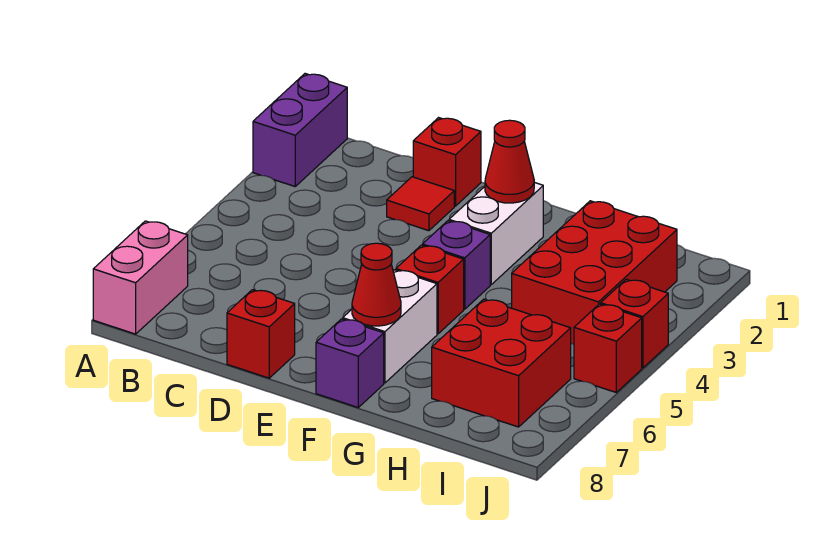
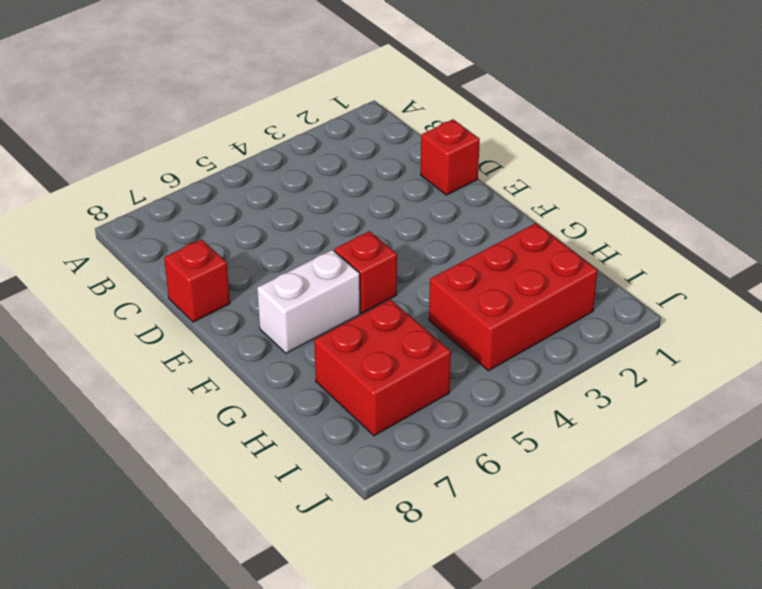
none -> purple 1x2 brick [253,74,347,186]
none -> pink 1x2 brick [93,221,188,334]
none -> red 1x1 tile [387,177,454,231]

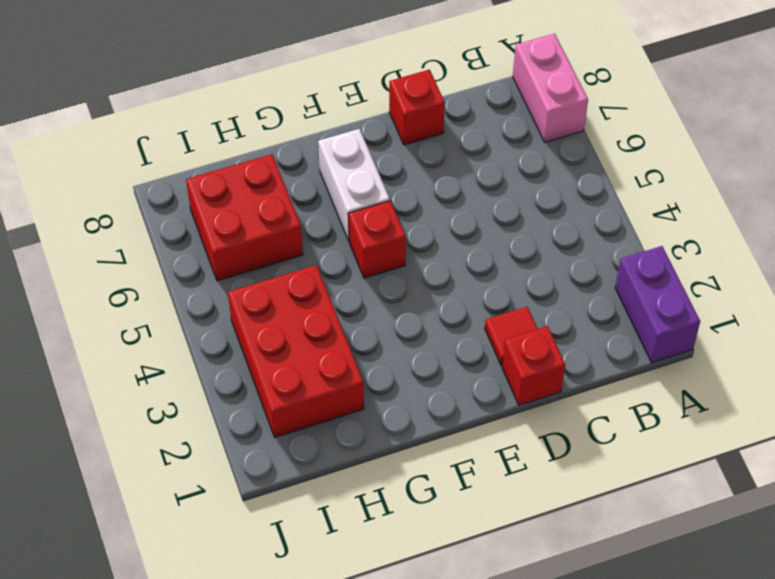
none -> white 1x2 brick [449,182,543,284]
none -> purple 1x1 brick [422,221,490,309]
none -> purple 1x1 brick [316,319,384,407]

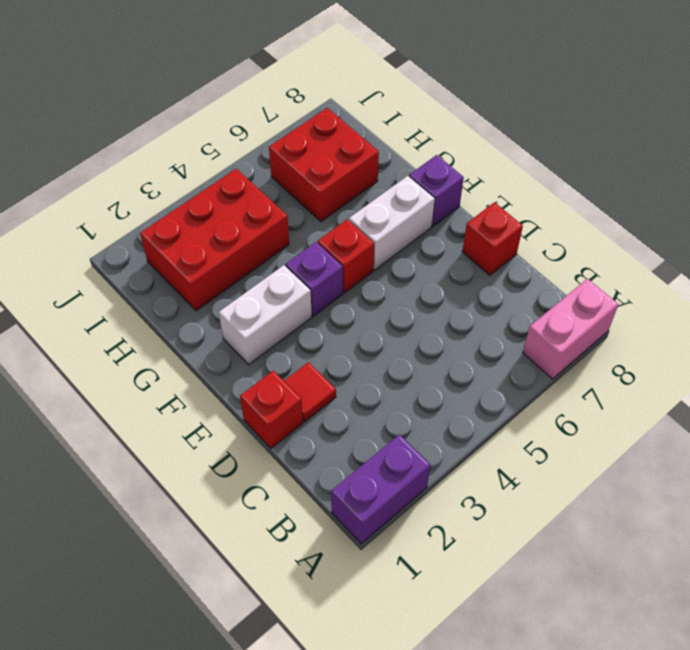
none -> red 1x1 brick [601,279,668,368]
none -> red 1x1 brick [574,304,642,392]
none -> red 1x1 cone [485,120,534,203]

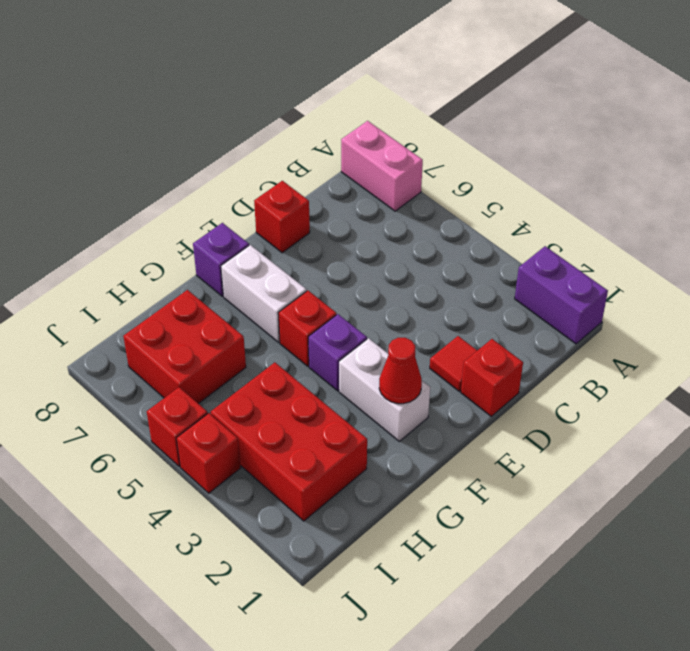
none -> red 1x1 cone [352,243,401,326]

